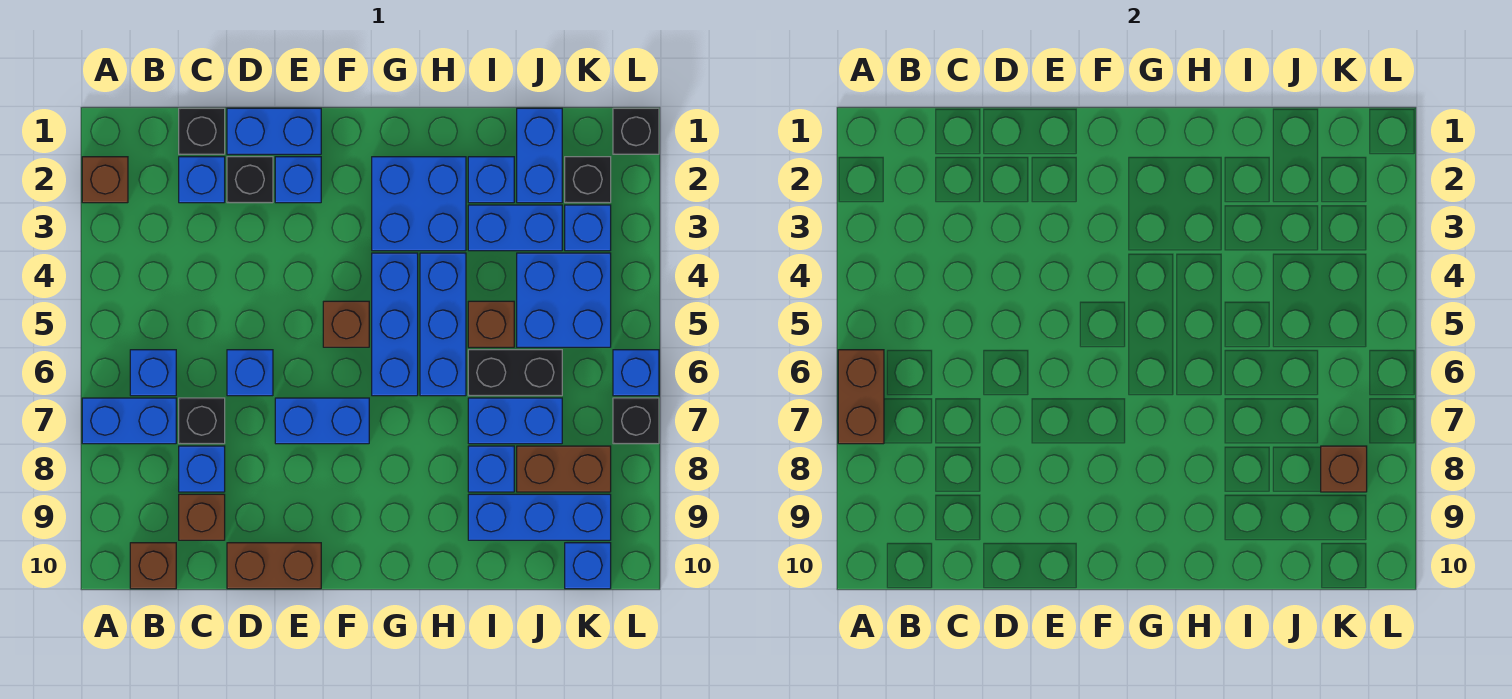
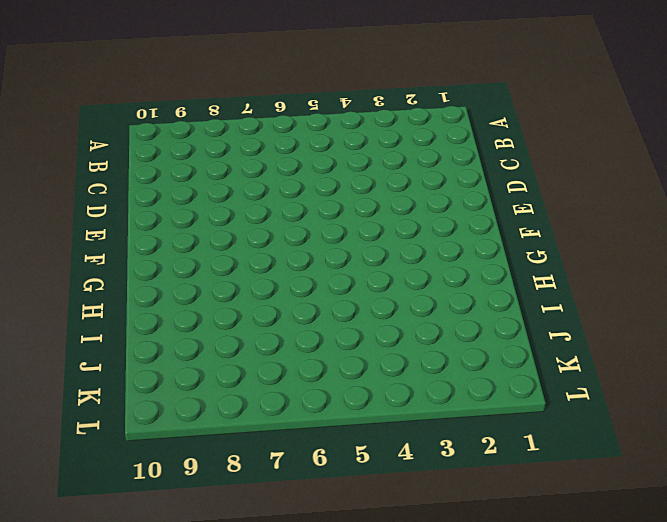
none -> brown 1x1 brick [82,157,128,203]
none -> blue 1x2 brick [82,398,176,444]
none -> blue 1x1 brick [130,350,176,396]
none -> brown 1x1 brick [130,543,176,589]

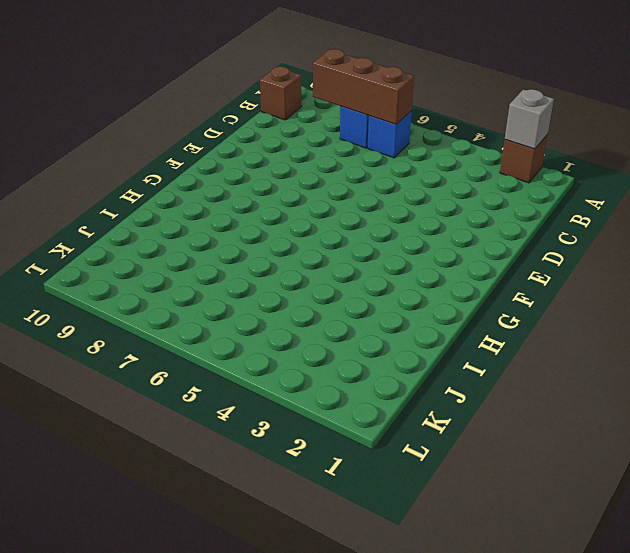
grey 1x1 brick [505,89,554,149] -> none
brown 1x3 brick [313,49,414,125] -> none
none -> black 1x1 brick [179,108,225,154]
none -> blue 1x1 brick [179,157,225,203]
none -> black 1x1 brick [179,398,225,444]
none -> blue 1x1 brick [179,446,225,492]

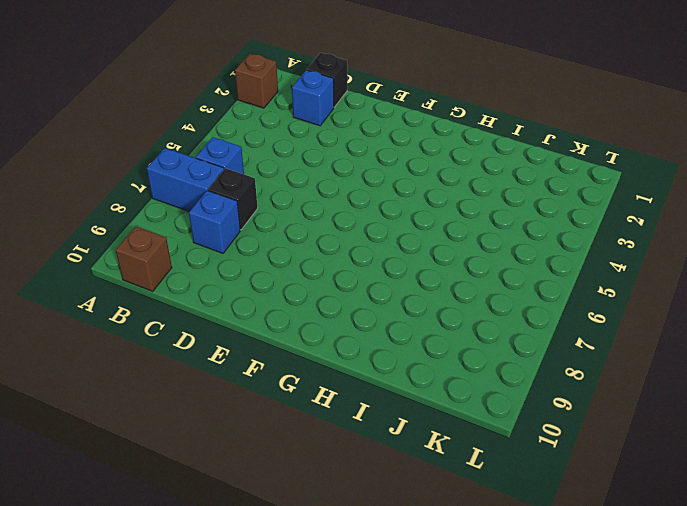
none -> brown 1x1 brick [179,494,225,540]
none -> blue 1x2 brick [227,108,321,154]
none -> black 1x1 brick [227,157,273,203]
none -> blue 1x1 brick [227,350,273,396]

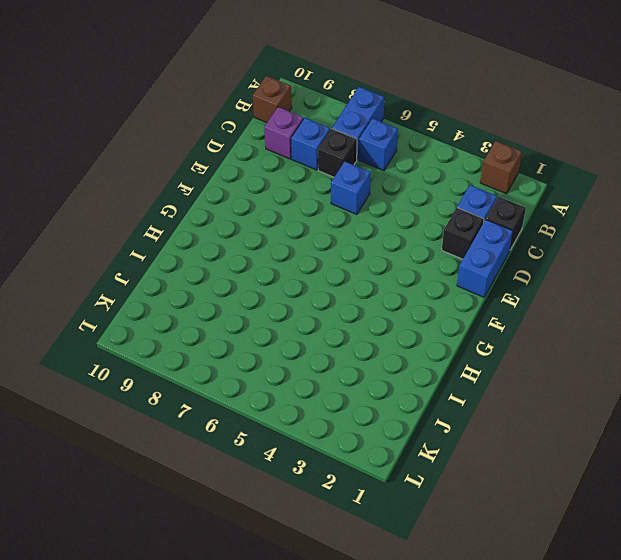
purple 1x1 brick [264,107,303,159] -> brown 1x1 brick [179,494,225,540]
none -> brown 1x2 brick [227,543,321,589]
none -> blue 1x1 brick [275,157,321,203]
none -> blue 1x2 brick [275,398,369,444]
none -> brown 1x1 brick [323,301,369,347]

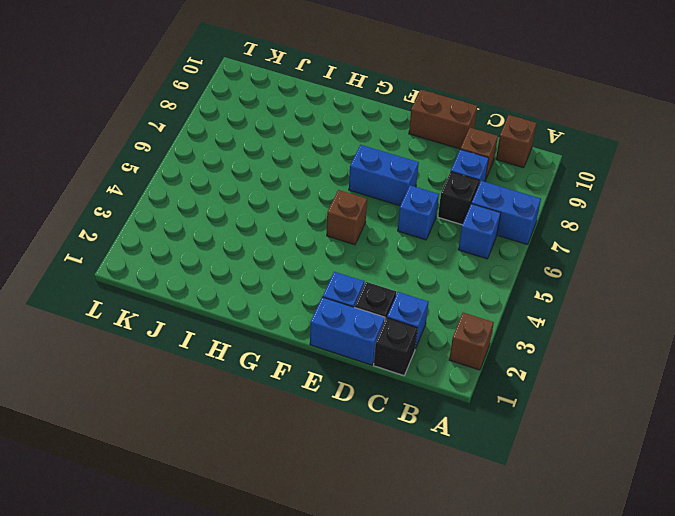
none -> blue 2x2 brick [372,157,466,251]
none -> blue 1x3 brick [372,253,418,396]
none -> blue 1x3 brick [420,253,466,396]
none -> blue 1x1 brick [468,157,514,203]

